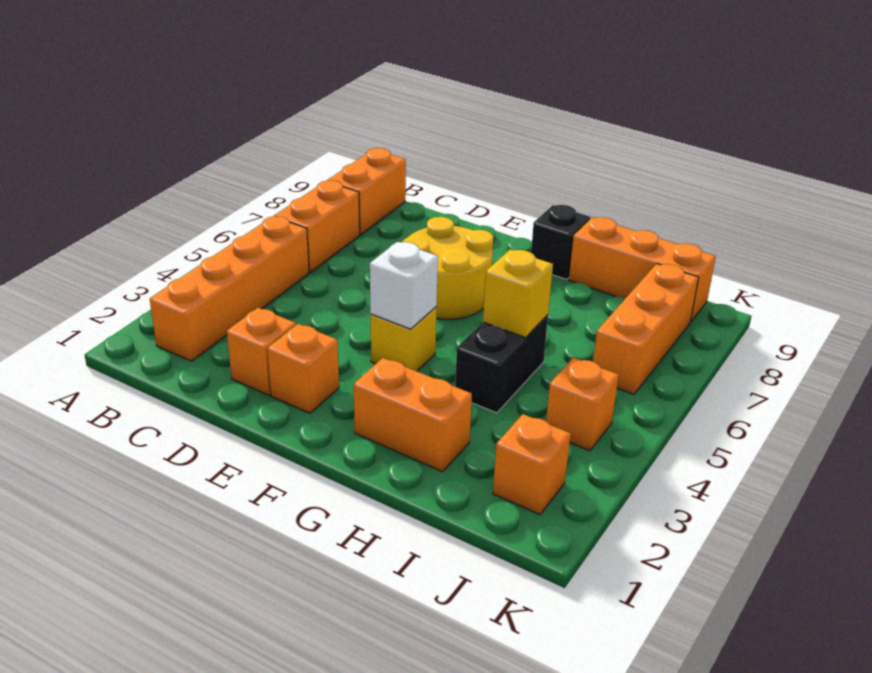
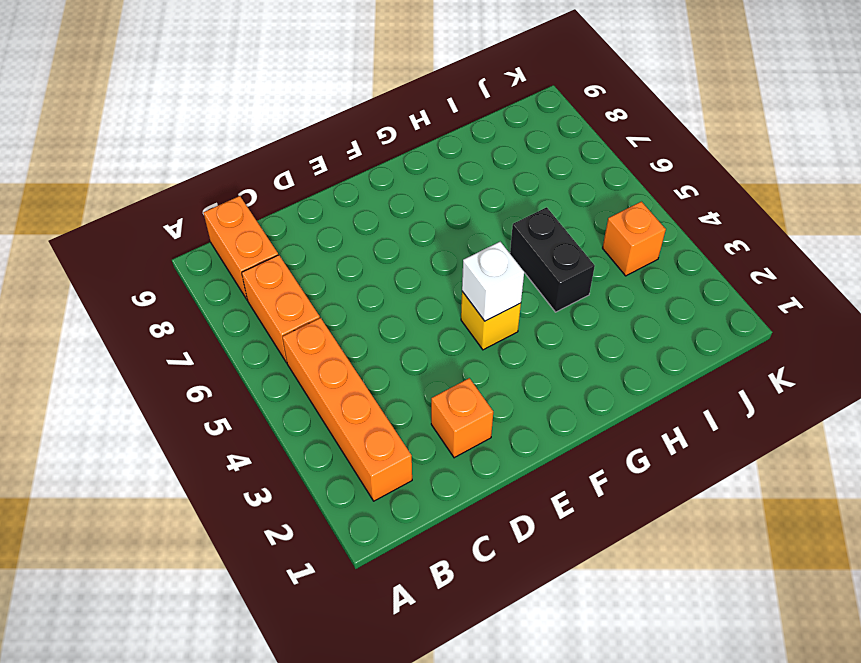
none -> orange 1x1 brick [267,324,339,413]
none -> yellow 2x2 round brick [402,217,493,319]
none -> orange 1x2 brick [354,358,472,472]

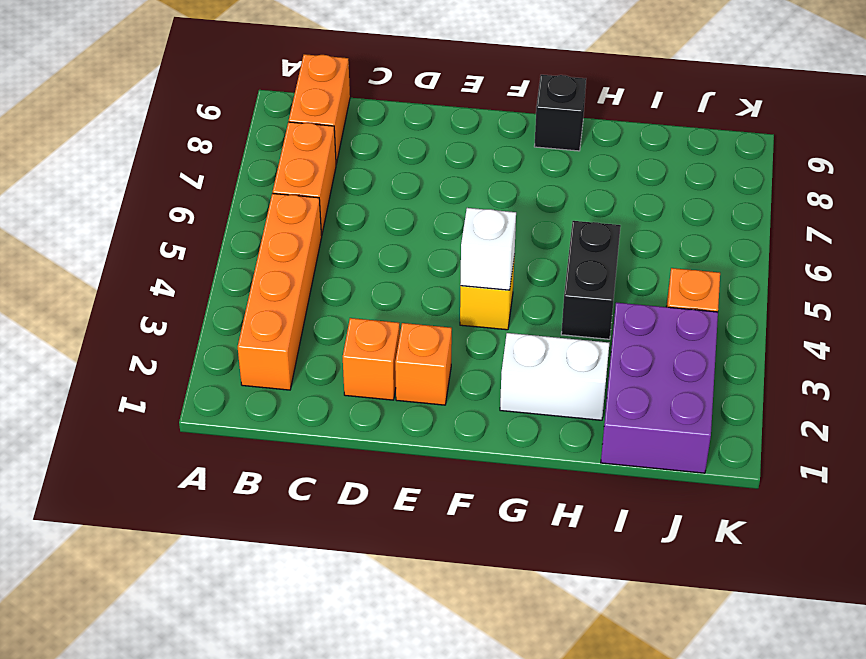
white 1x2 brick [500,333,609,420] -> orange 1x2 brick [354,358,472,472]
purple 2x3 brick [601,303,718,473] -> orange 1x1 brick [493,414,571,514]
none -> yellow 2x2 round brick [402,217,493,319]
none -> orange 1x3 brick [569,217,716,322]
none -> orange 1x3 brick [593,264,699,394]

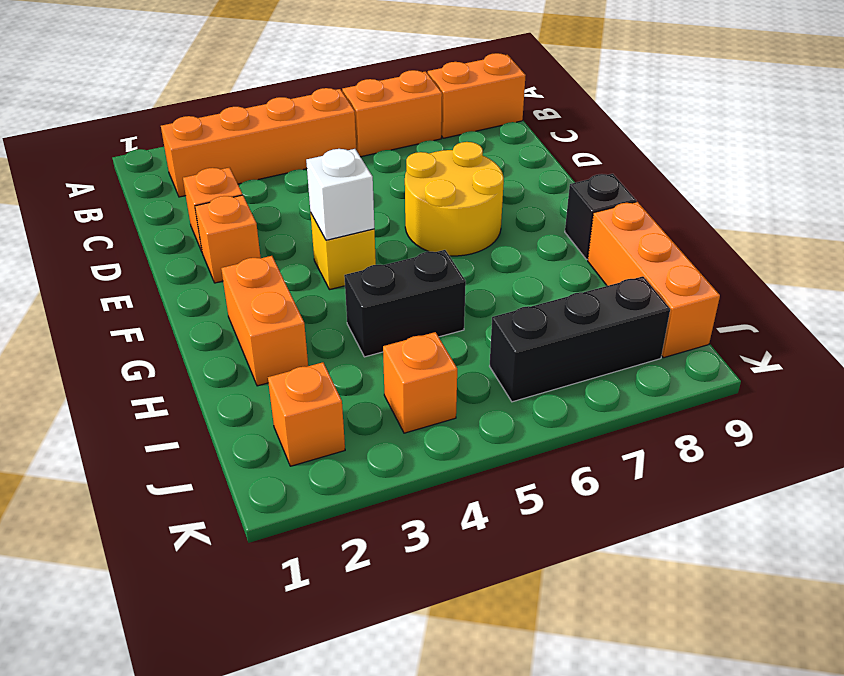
black 1x3 brick [490,276,670,402] -> orange 1x3 brick [593,264,699,394]
none -> yellow 1x1 brick [483,250,553,338]

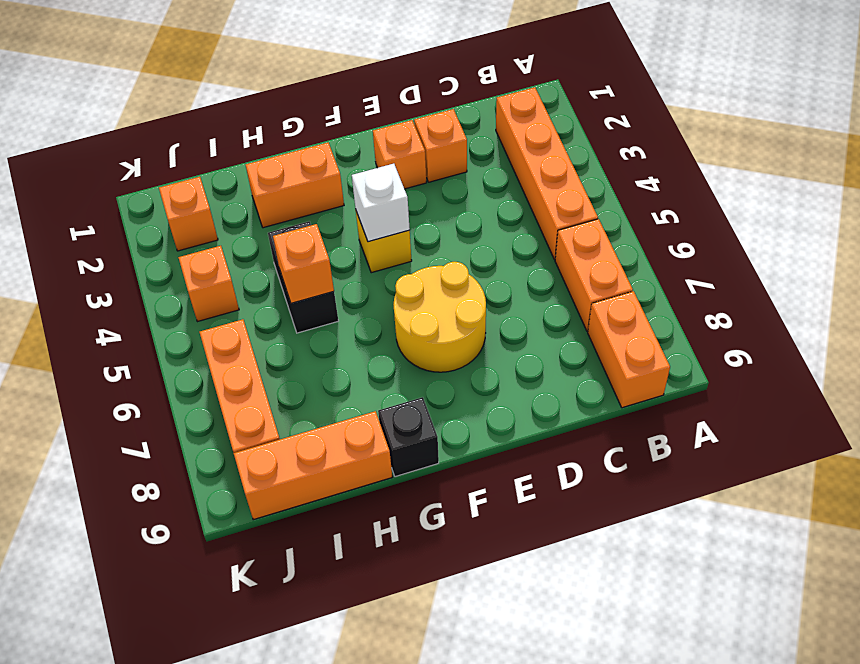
orange 1x1 brick [273,224,334,303] -> yellow 1x1 brick [483,250,553,338]

